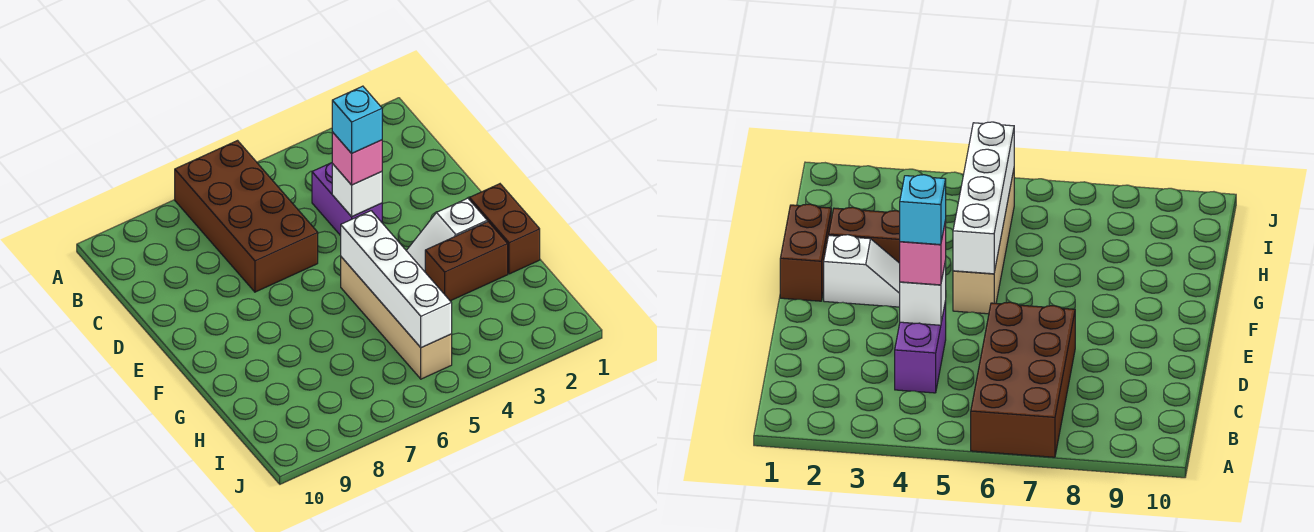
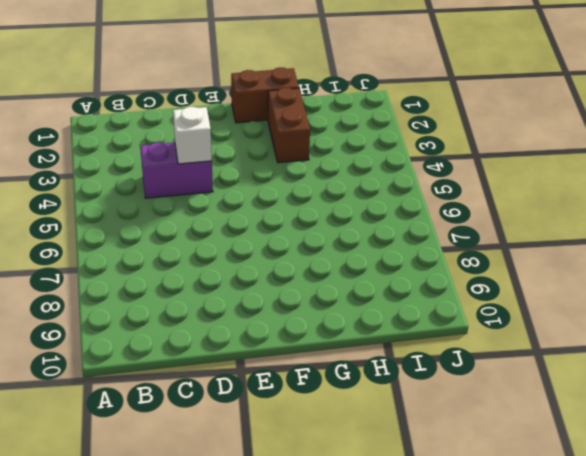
none -> brown 2x4 brick [175,141,318,292]
none -> white 1x2 slope [406,198,487,272]

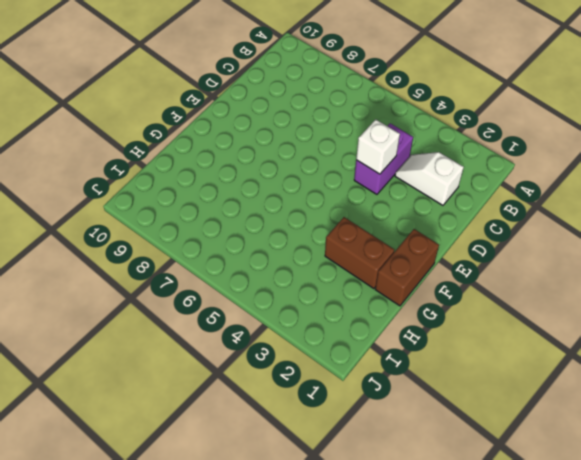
white 1x2 slope [395,152,464,205] -> white 1x2 slope moved to [406,198,487,272]
none -> brown 2x4 brick [175,141,318,292]
none -> tan 1x4 brick [341,257,452,379]

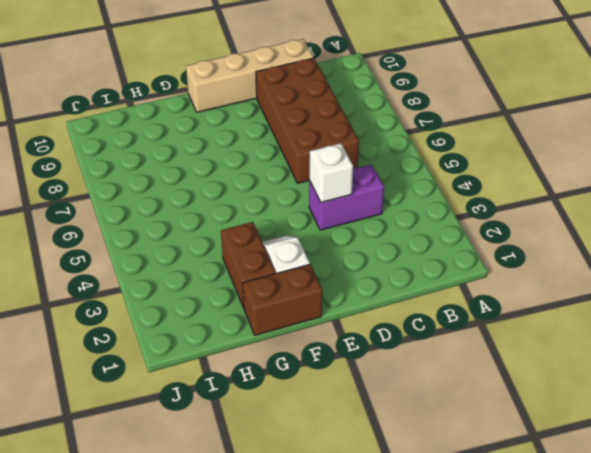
brown 2x4 brick [256,58,359,183] -> brown 2x4 brick turned to [175,141,318,292]
tan 1x4 brick [186,39,314,112] -> tan 1x4 brick moved to [341,257,452,379]
none -> white 1x4 brick [341,211,452,348]
none -> pink 1x1 brick [332,132,382,185]

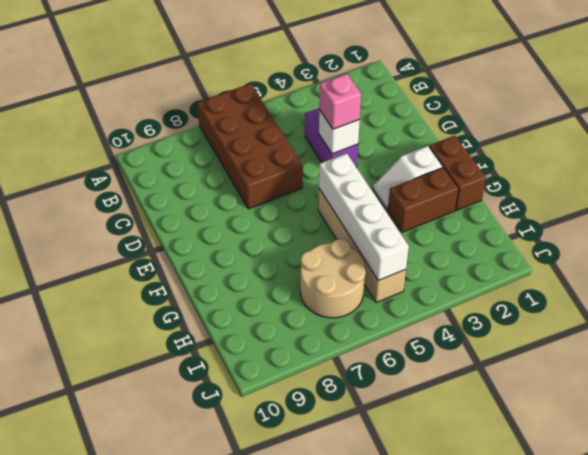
tan 2x2 round brick [300,239,366,318] -> none
none -> cyan 1x1 brick [332,86,382,153]

